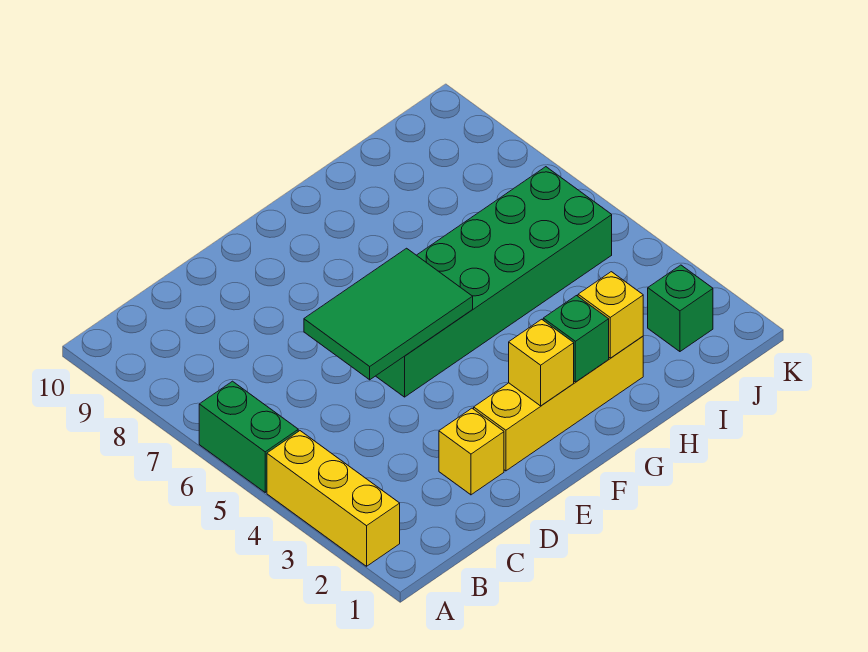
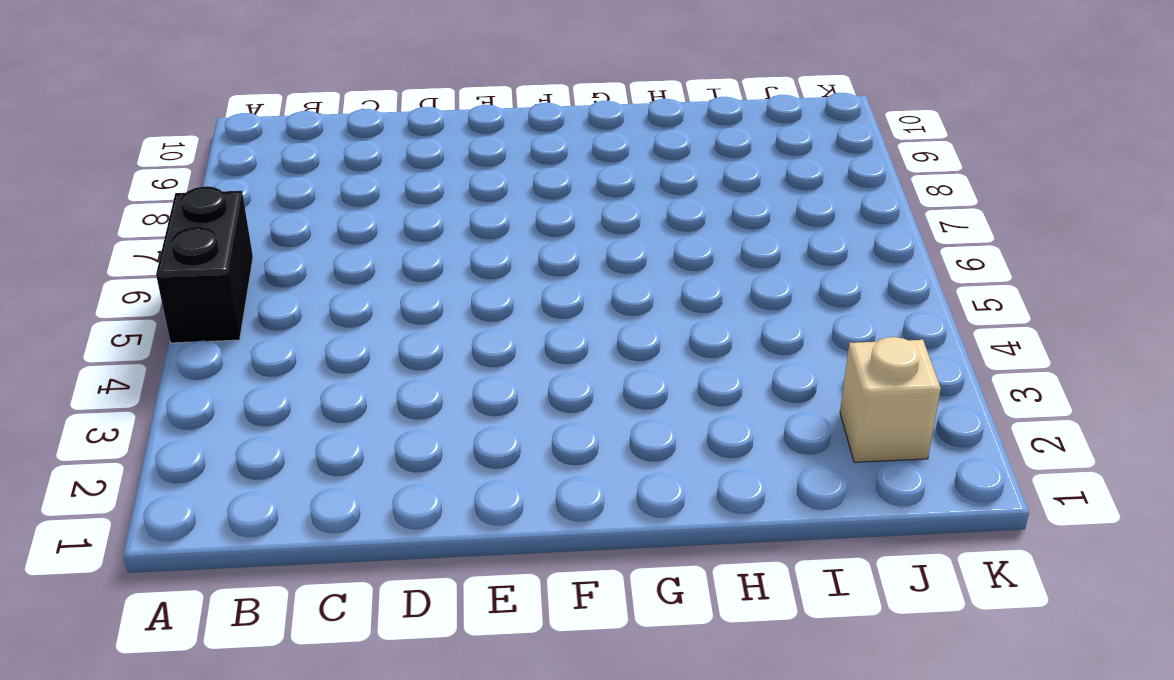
black 1x2 brick [156,186,253,343] -> green 1x2 brick [199,381,298,492]
tan 1x1 brick [840,337,941,462] -> green 1x1 brick [648,265,713,352]
none -> yellow 1x3 brick [267,431,400,566]
none -> yellow 1x1 brick [439,408,504,495]

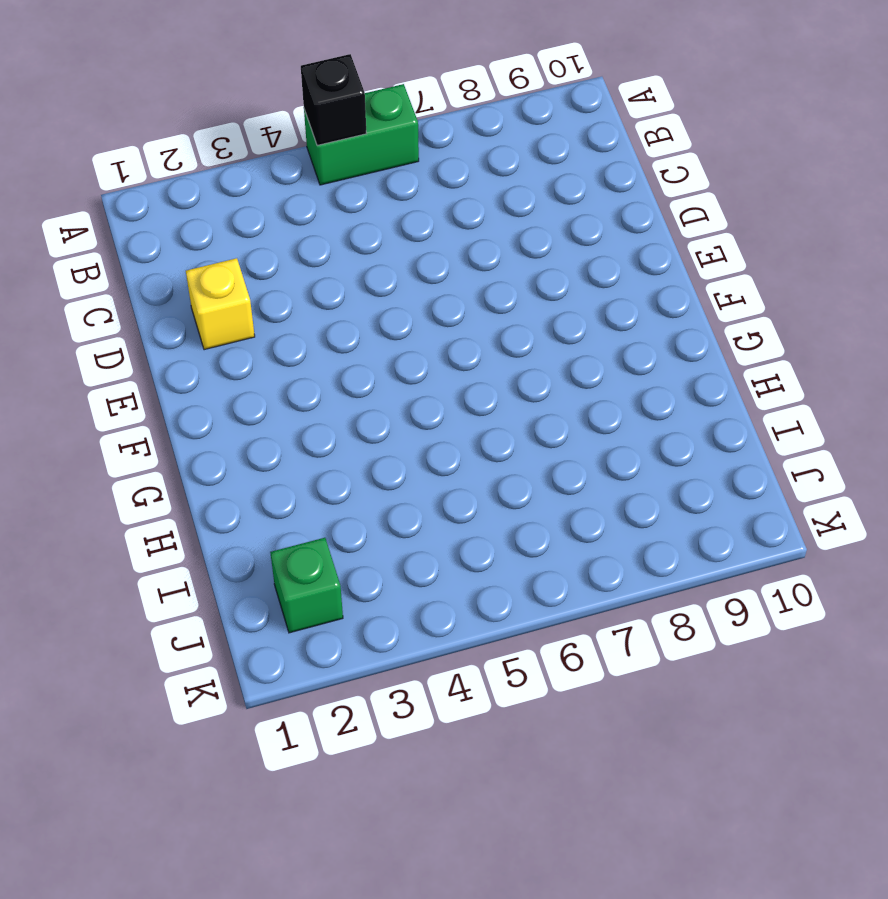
black 1x1 brick [301,54,367,145] -> none
none -> yellow 1x3 brick [267,431,400,566]
none -> yellow 1x4 brick [474,336,643,471]

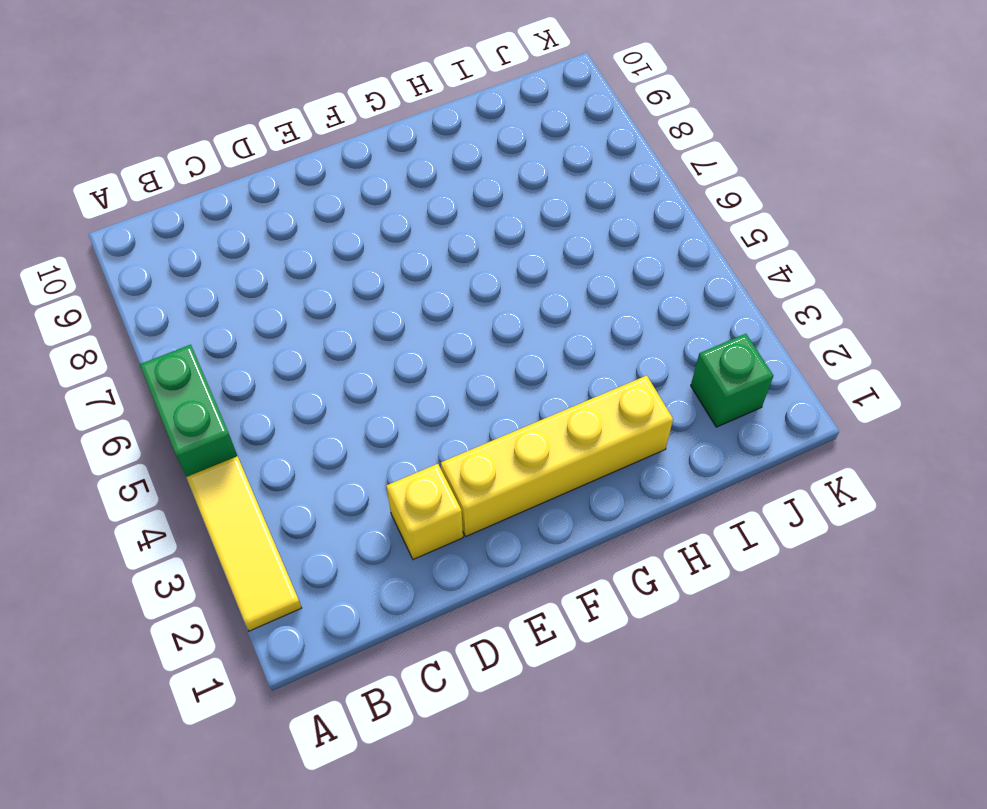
yellow 1x3 tile [186,456,302,631] -> yellow 1x3 brick [267,431,400,566]
none -> green 2x6 brick [376,167,612,397]
none -> green 2x3 tile [304,248,473,380]

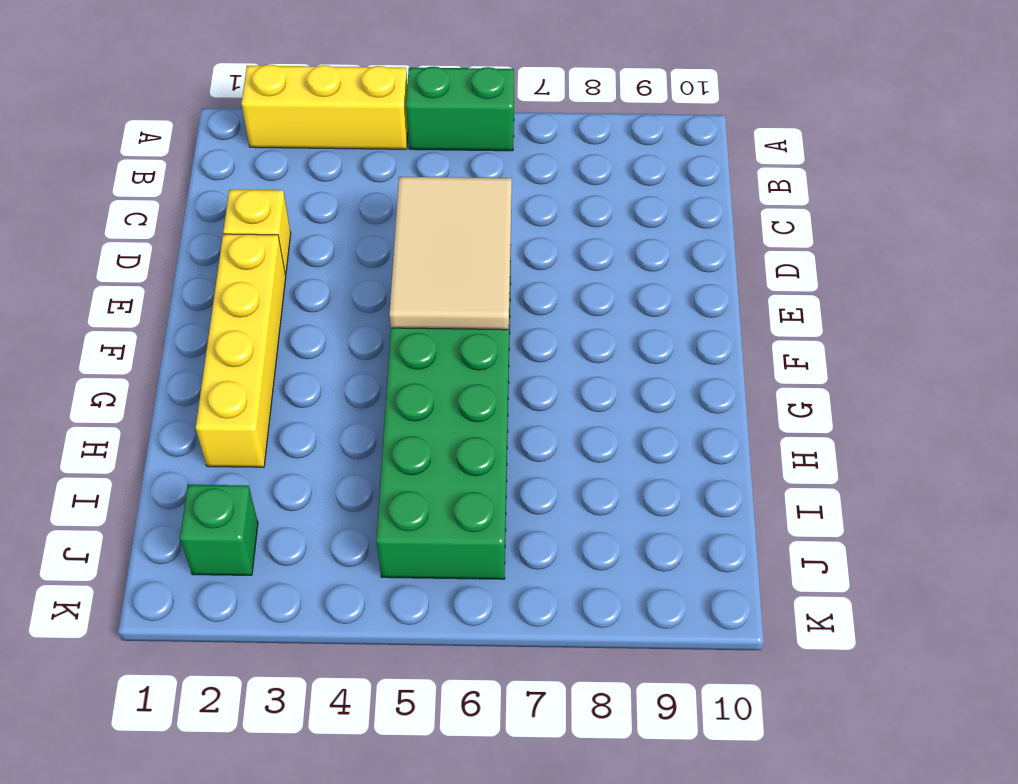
tan 2x3 tile [389,177,512,330] -> green 2x3 tile [304,248,473,380]
none -> yellow 1x1 brick [509,319,574,406]
none -> green 1x1 brick [543,296,609,382]

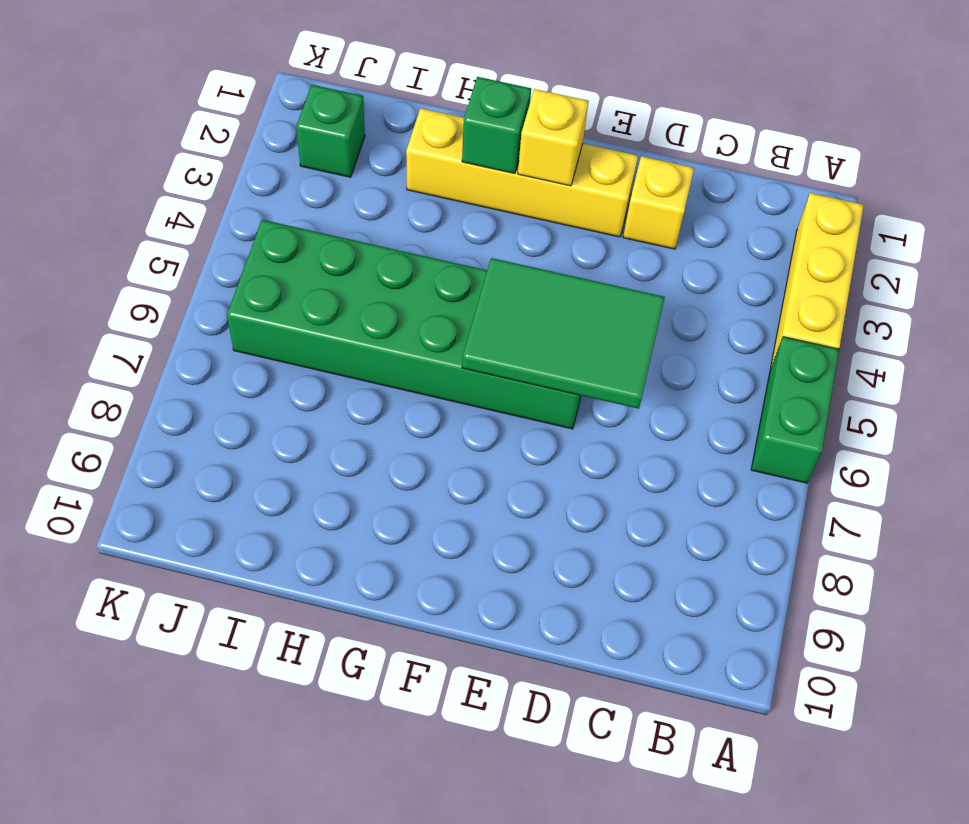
none -> yellow 1x1 brick [578,272,643,358]

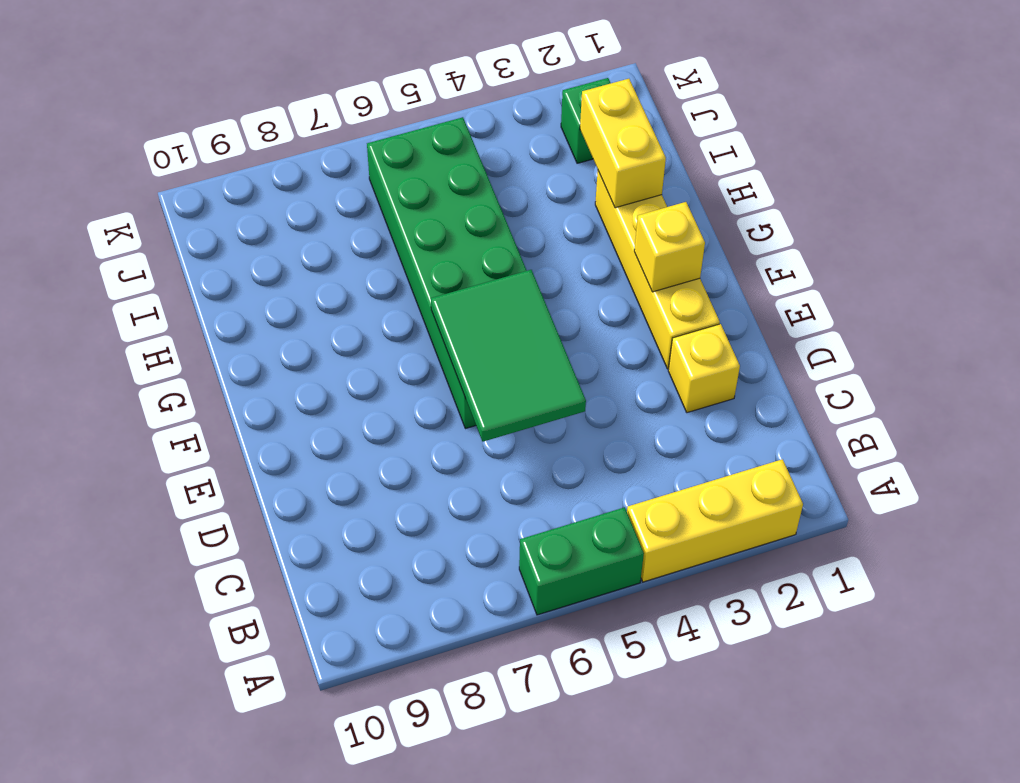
yellow 1x2 brick [580,79,666,208] -> yellow 1x1 brick [578,272,643,358]
none -> green 1x1 brick [543,296,609,382]

